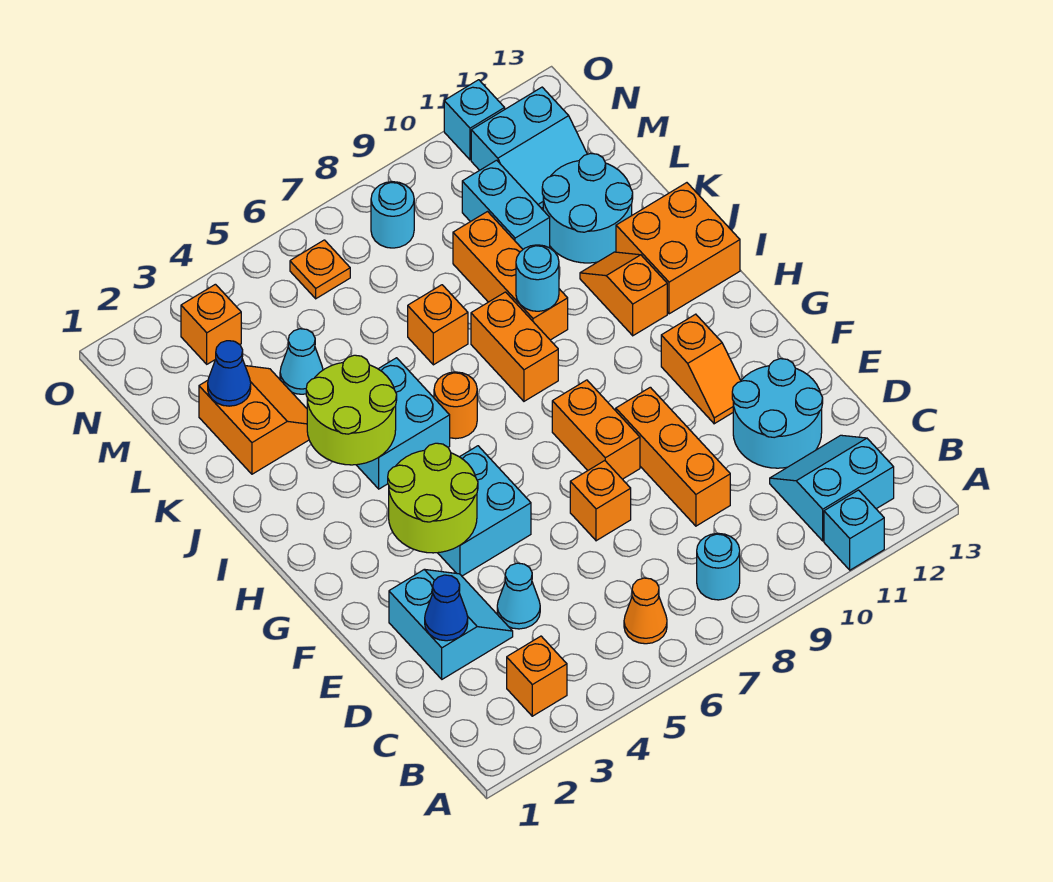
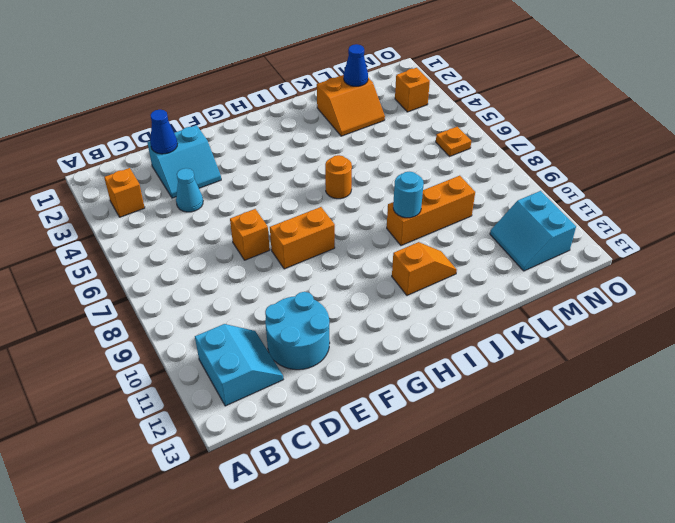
none -> cyan 1x1 brick [824,490,884,570]
none -> orange 1x1 cone [624,578,667,644]
none -> cyan 1x1 round brick [697,533,740,600]
none -> orange 1x3 brick [616,387,730,526]

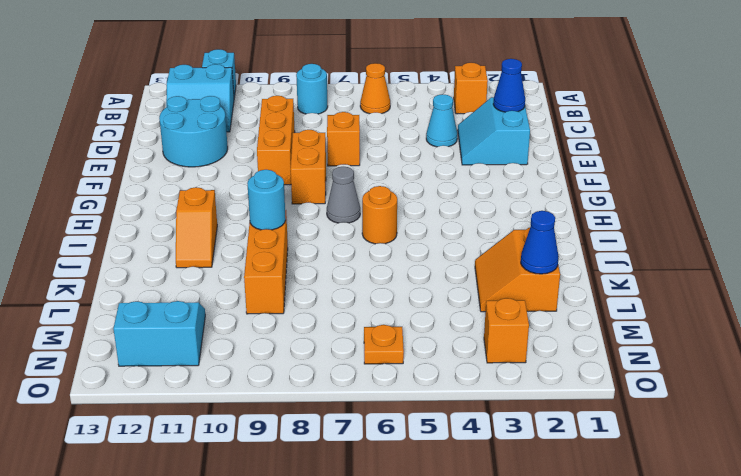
grey 1x1 cone [327,167,360,223] -> none
none -> cyan 2x2 brick [438,446,531,576]
none -> orange 1x2 slope [661,314,741,424]
none -> cyan 2x2 brick [357,358,450,489]
none -> orange 1x2 brick [471,292,558,401]

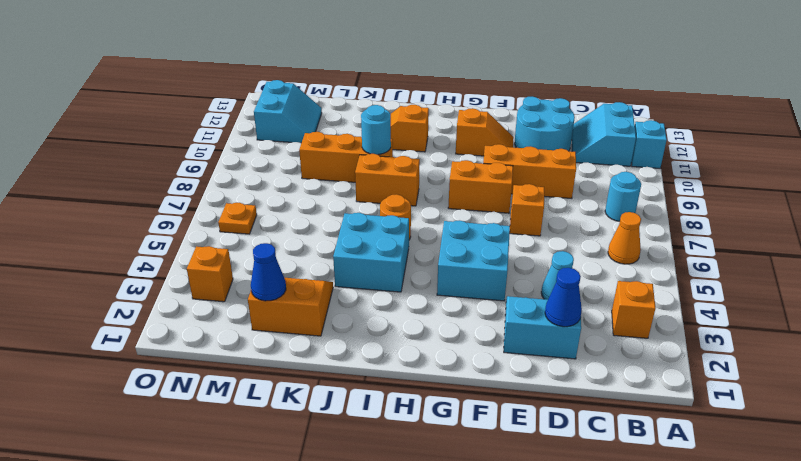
none -> orange 2x2 brick [616,183,740,314]
none -> orange 1x1 brick [408,285,468,365]
none -> cyan 2x2 round brick [542,153,633,263]
none -> cyan 1x1 cone [280,329,323,394]

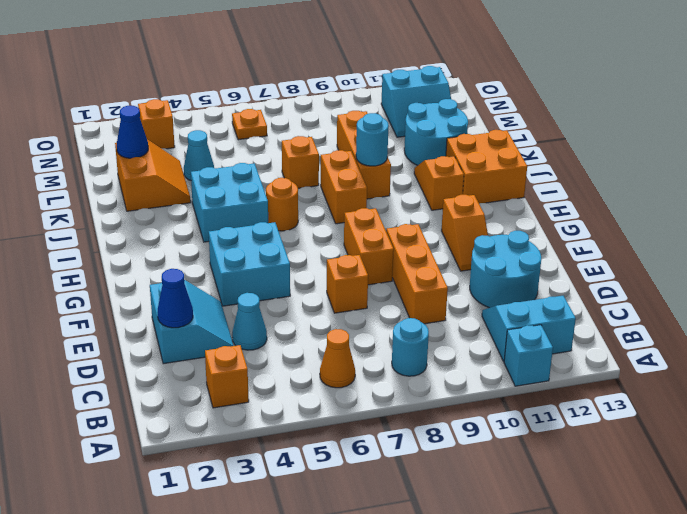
none -> cyan 1x2 brick [462,160,550,249]
none -> cyan 1x1 round brick [371,182,414,248]
none -> cyan 1x1 brick [444,80,505,160]
none -> lime 2x2 round brick [388,443,478,553]

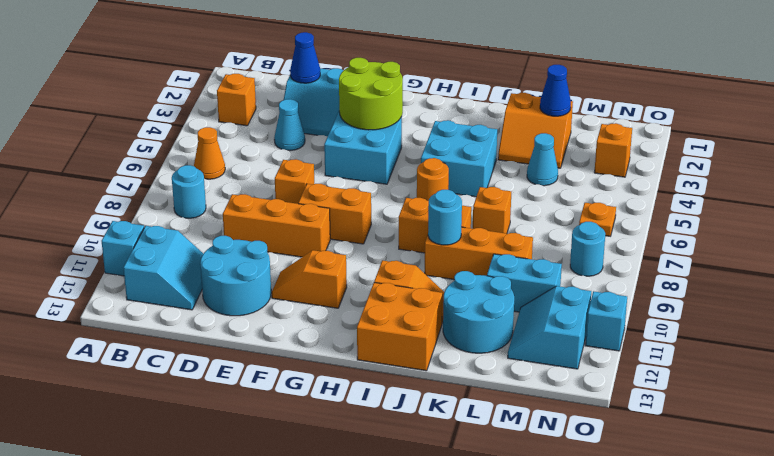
none -> lime 2x2 round brick [306,355,397,465]

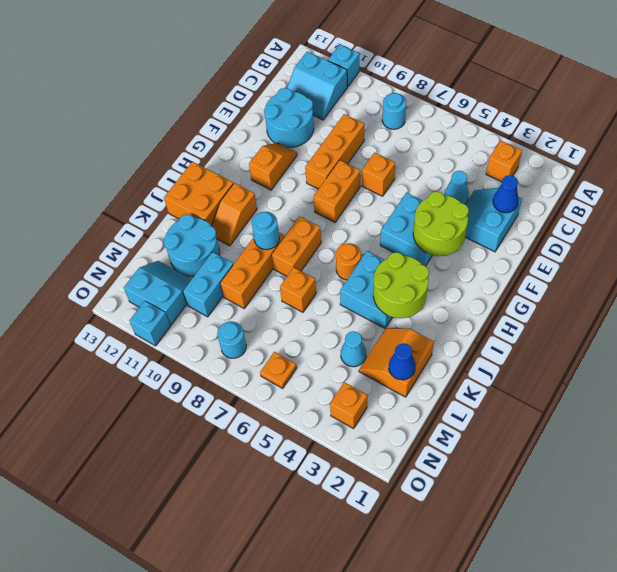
none -> orange 1x1 cone [624,578,667,644]

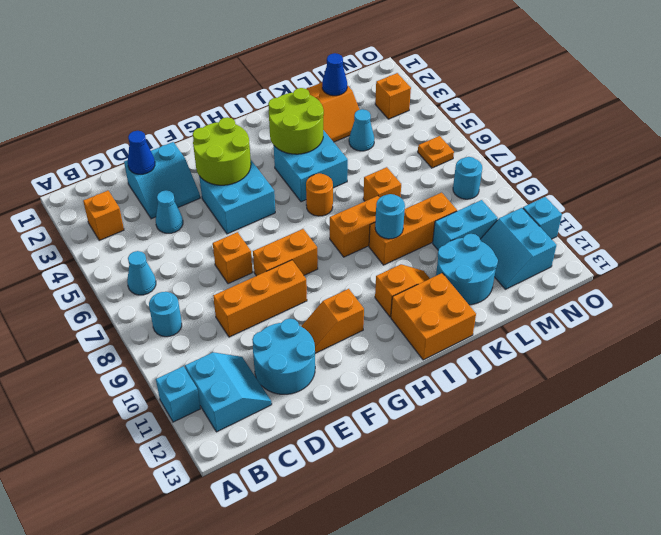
cyan 1x1 cone [127,251,156,295] -> orange 1x1 cone [624,578,667,644]

